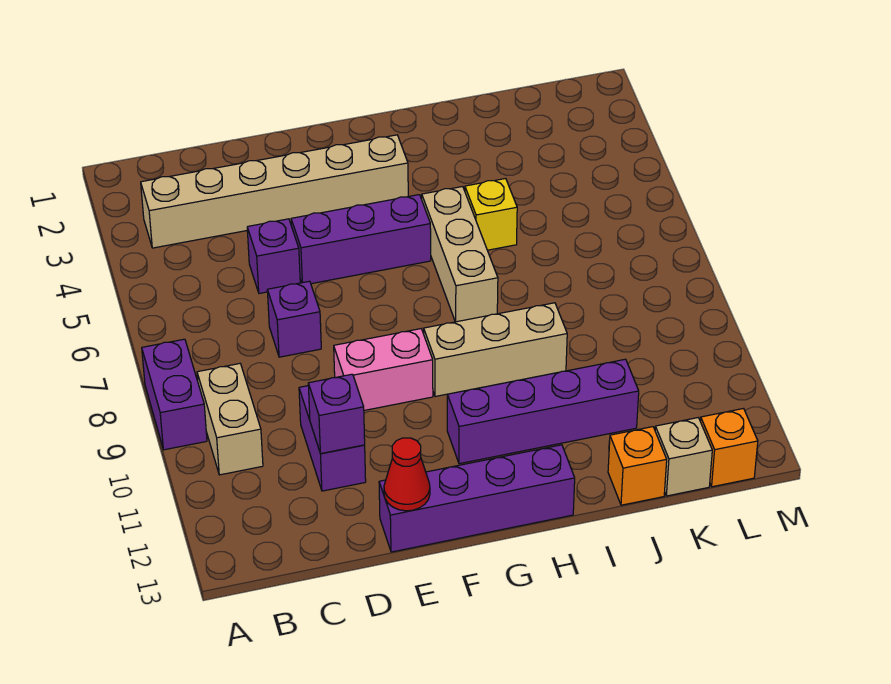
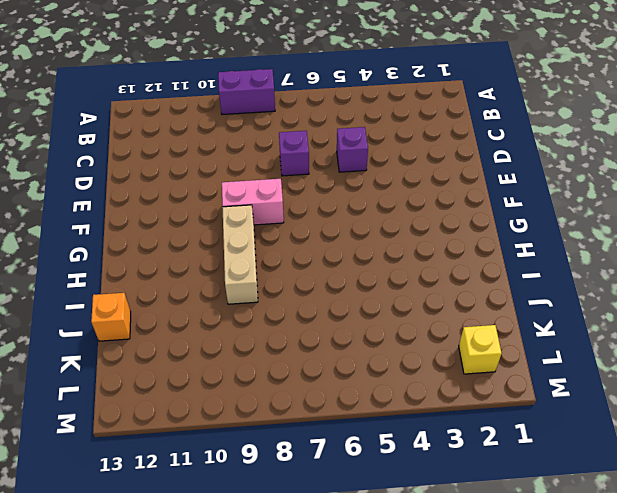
pink 1x2 brick [222,179,284,225] -> pink 1x2 brick turned to [334,329,433,410]
yellow 1x1 brick [459,325,502,374] -> yellow 1x1 brick moved to [465,179,517,250]
none -> tan 1x6 brick [141,135,408,248]
none -> tan 1x2 brick [197,364,263,475]
none -> purple 1x2 brick [299,386,366,491]

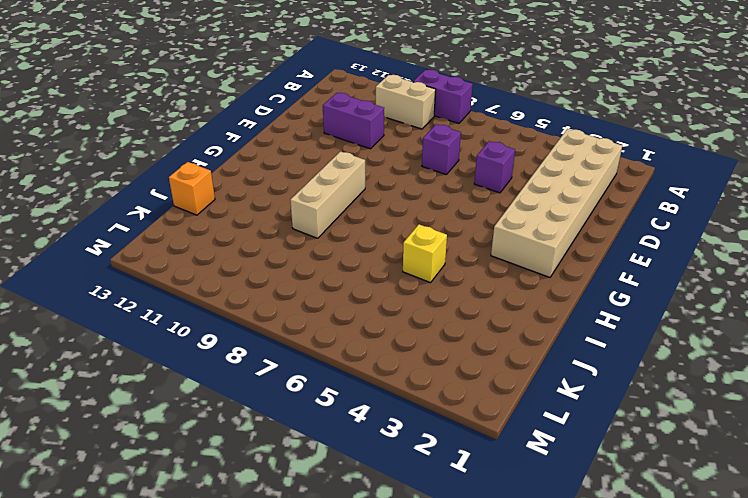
tan 2x6 brick [491,129,622,277] -> tan 1x6 brick [141,135,408,248]
none -> purple 1x3 brick [291,195,431,284]
none -> pink 1x2 brick [334,329,433,410]
none -> purple 1x4 brick [379,445,575,552]

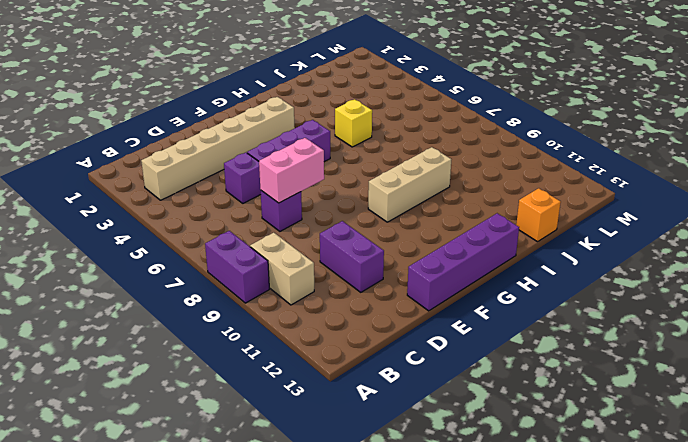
pink 1x2 brick [259,138,324,203] -> pink 1x2 brick moved to [334,329,433,410]
none -> purple 1x4 brick [447,359,639,464]
none -> tan 1x3 brick [422,187,498,322]
none -> tan 1x1 brick [655,418,712,496]

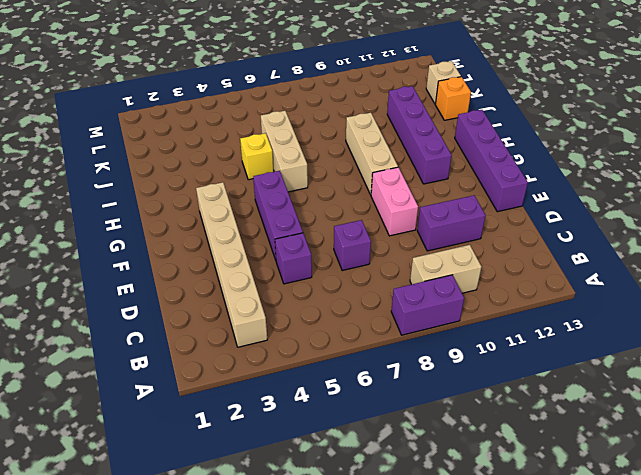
tan 1x3 brick [261,111,308,192] -> tan 1x3 brick turned to [422,187,498,322]
none -> orange 1x1 brick [700,409,758,487]
none -> purple 1x1 brick [308,374,365,454]
none -> red 1x1 cone [384,438,430,511]

